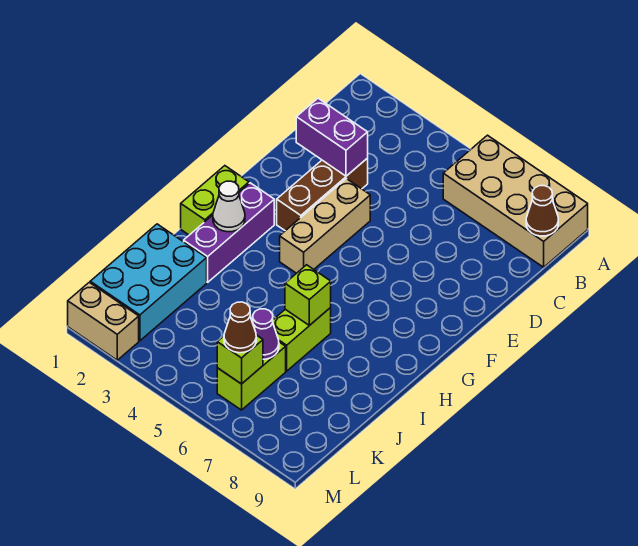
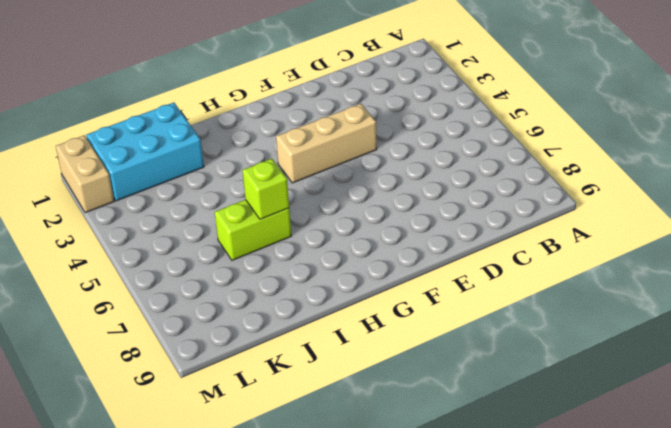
none -> tan 2x4 brick [443,135,588,267]
none -> brown 1x3 brick [277,158,368,231]
none -> lime 1x2 brick [181,166,249,235]

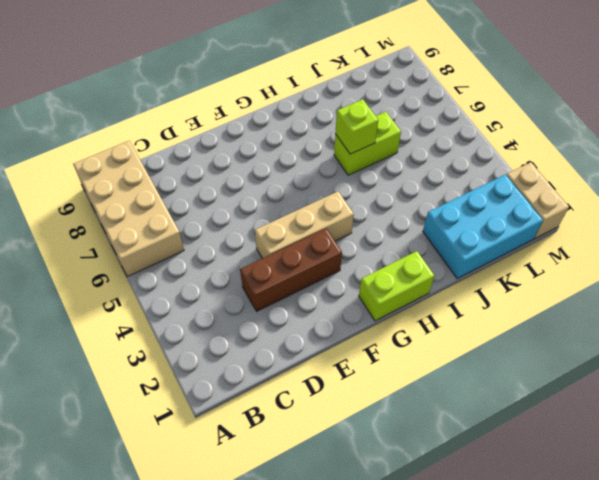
none -> purple 1x3 brick [184,183,274,282]
none -> lime 1x2 brick [217,342,286,410]
none -> brown 1x1 cone [526,186,558,236]

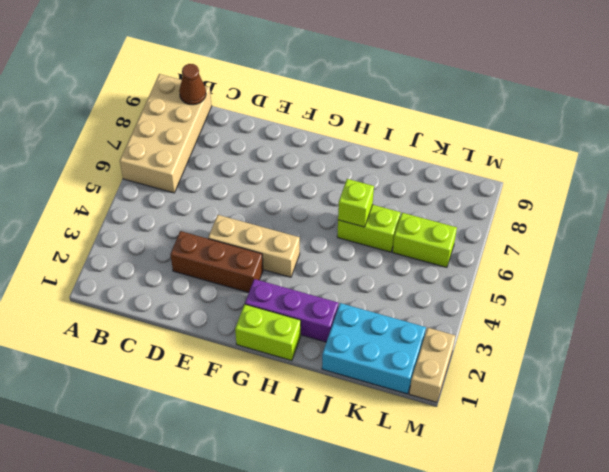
none -> purple 1x2 brick [296,98,368,176]
none -> white 1x1 cone [213,181,245,232]
none -> purple 1x1 cone [253,309,279,359]

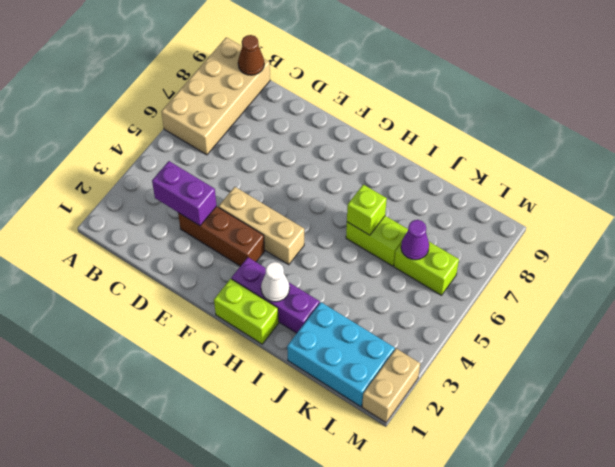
purple 1x2 brick [152,161,217,226] -> purple 1x2 brick turned to [296,98,368,176]
none -> lime 1x1 brick [217,335,263,384]
none -> brown 1x1 cone [224,302,256,353]

